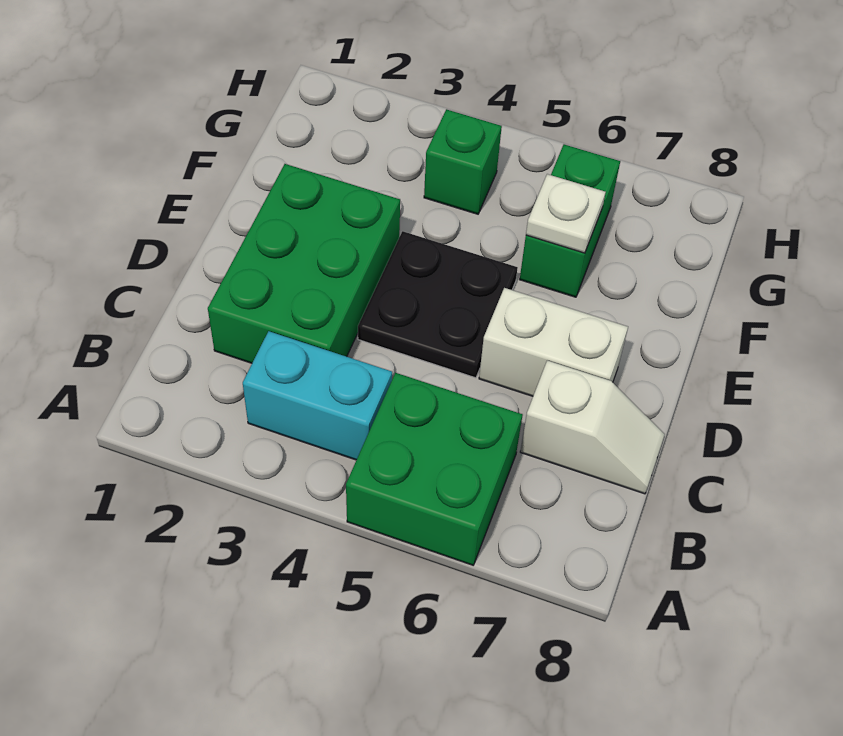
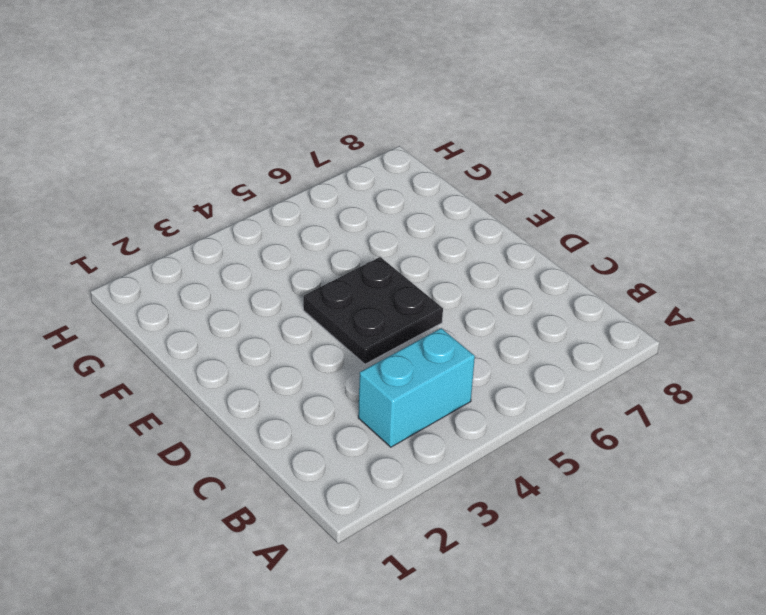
none -> green 2x2 brick [346,373,523,565]
none -> green 2x3 brick [208,164,400,363]

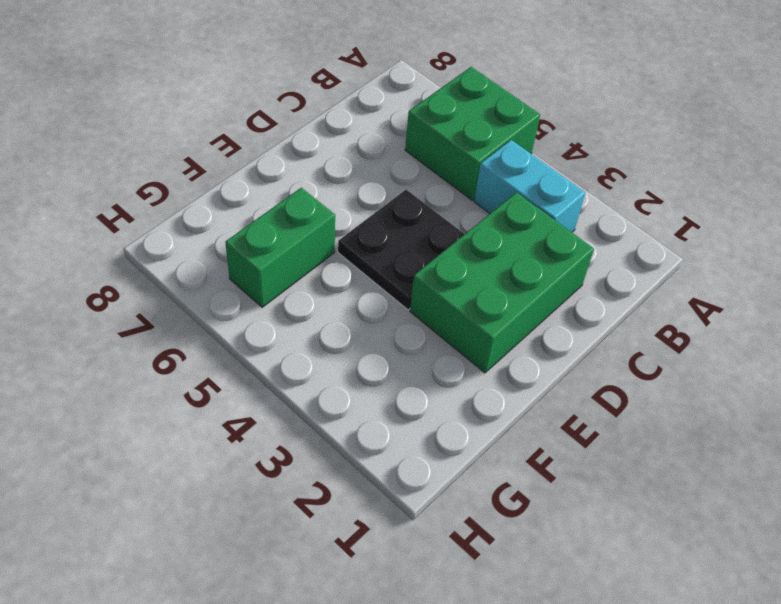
none -> white 1x2 slope [520,360,665,494]
none -> white 1x2 brick [479,288,628,396]

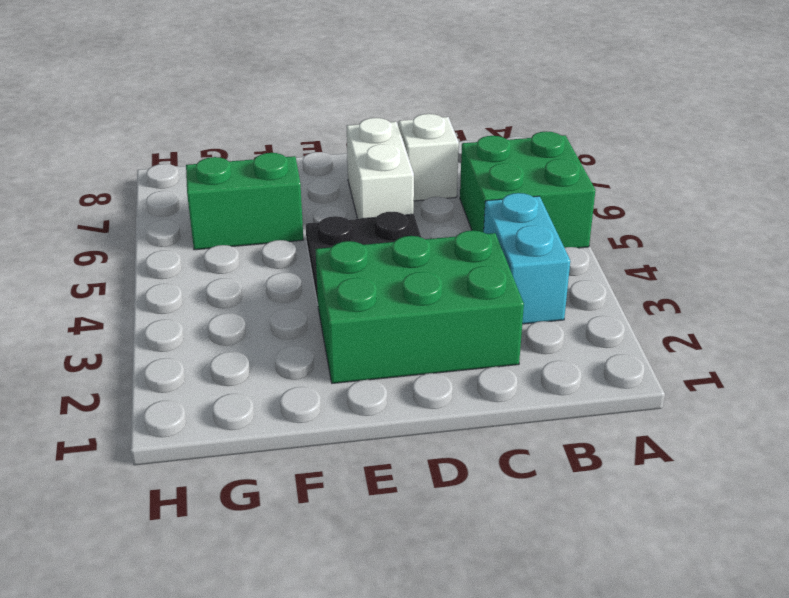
none -> green 1x1 brick [424,109,502,214]
none -> white 1x1 plate [526,174,606,253]

